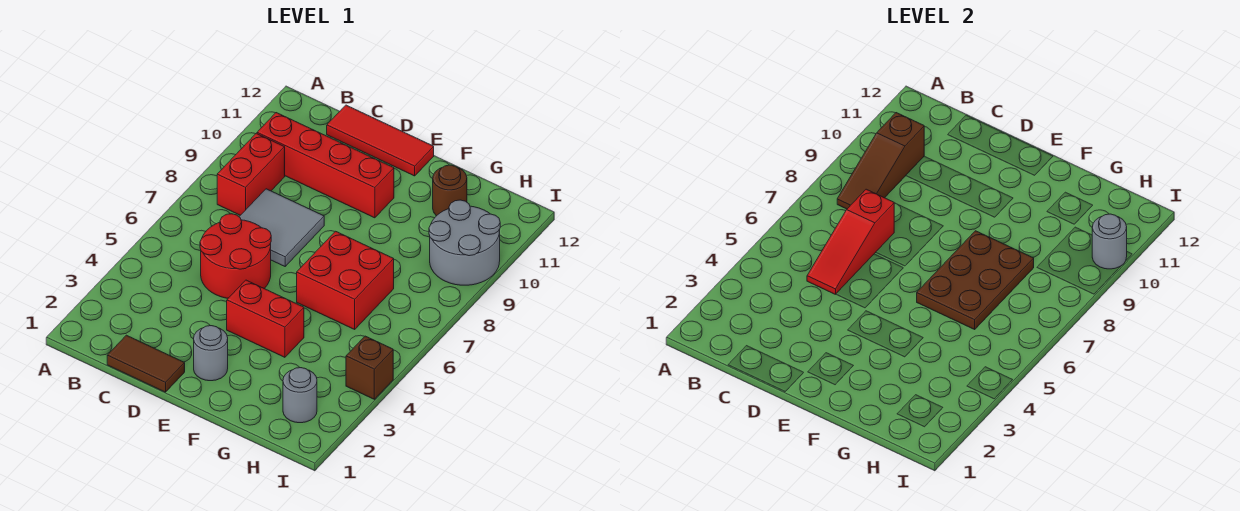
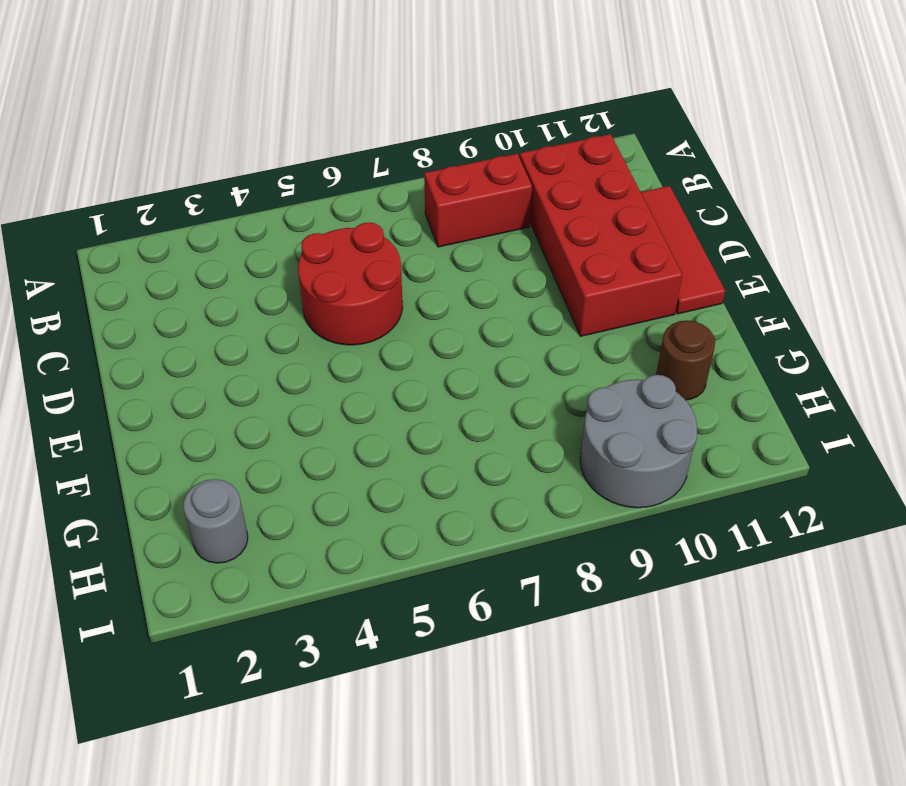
red 2x4 brick [519,134,682,336] -> red 1x4 brick [257,113,394,218]
none -> brown 1x2 tile [107,335,185,392]
none -> grey 2x2 tile [239,189,324,266]
none -> grey 1x1 round brick [194,326,228,381]

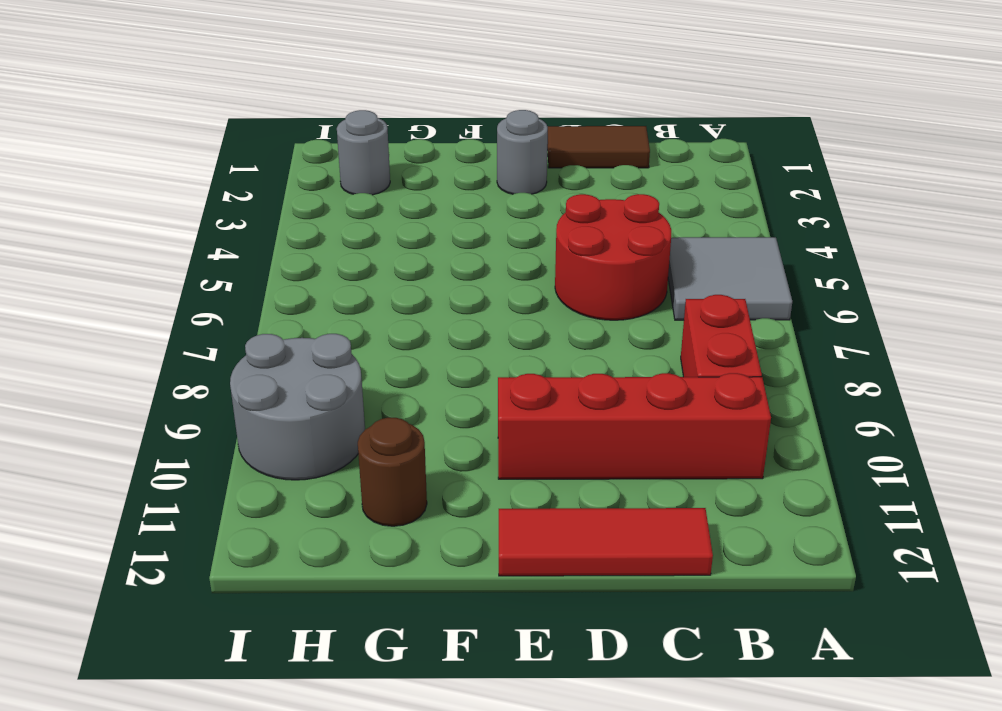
grey 2x2 tile [668,237,792,320] -> grey 2x2 tile moved to [239,189,324,266]
none -> red 1x2 brick [227,280,304,357]
none -> red 2x2 brick [297,231,394,329]
none -> brown 1x1 brick [346,336,393,399]

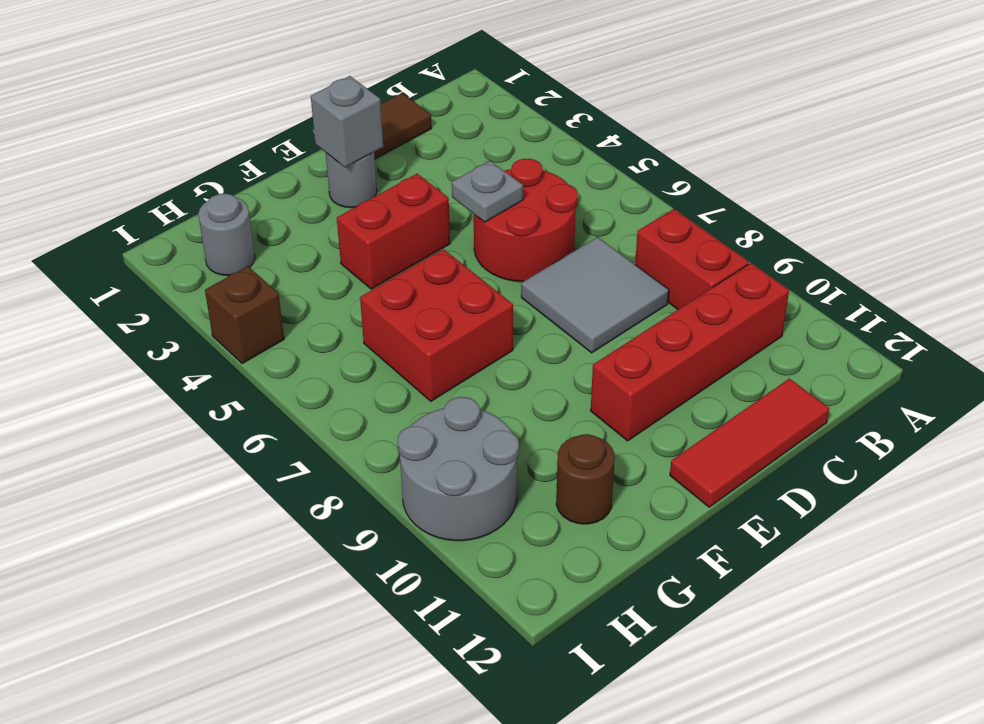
grey 1x1 plate [452,161,523,222] -> none
grey 1x1 brick [311,76,383,167] -> none
none -> brown 1x3 slope [837,113,924,209]
none -> red 1x3 slope [807,189,894,294]
none -> brown 2x3 plate [917,231,1034,329]

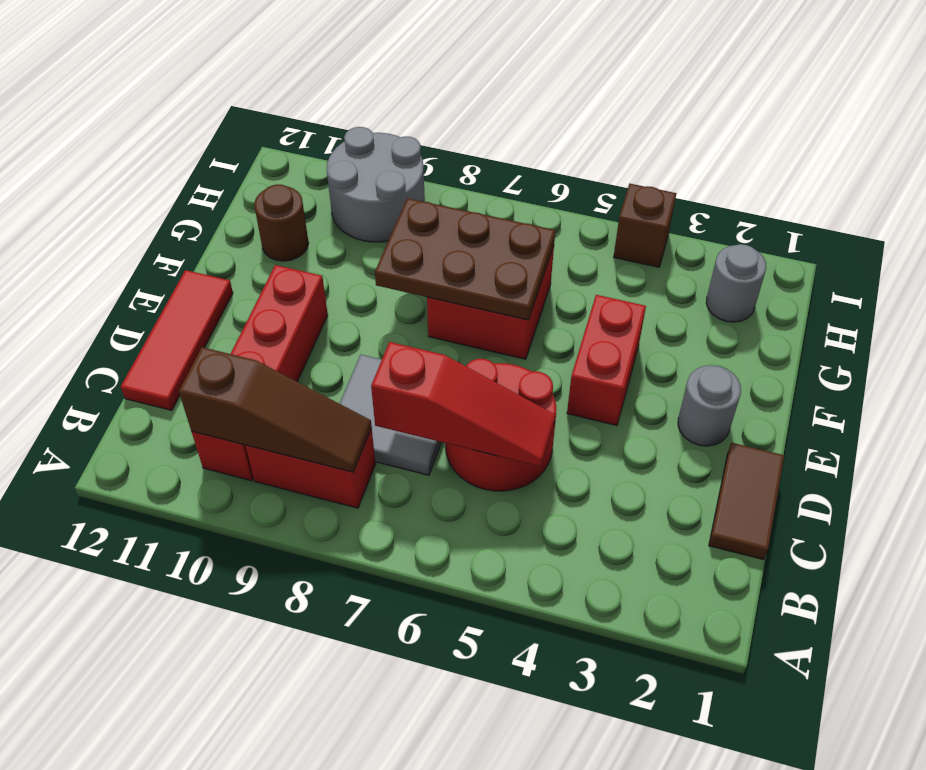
none -> grey 1x1 round brick [1092,214,1127,269]

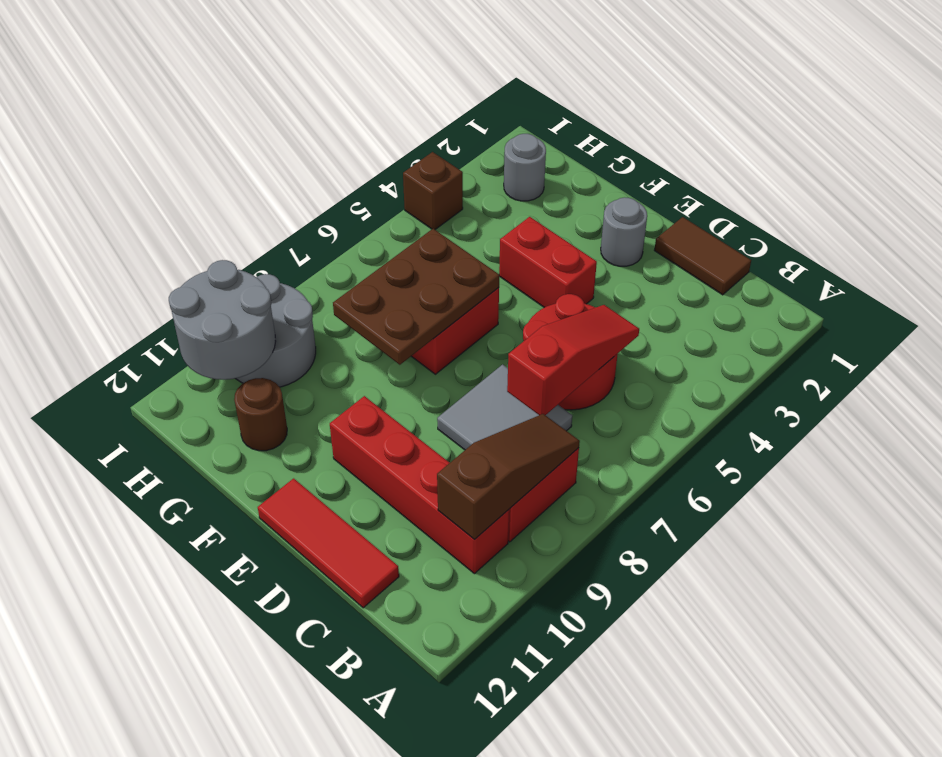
grey 2x2 round brick [169,260,276,380] -> grey 1x1 round brick [1092,214,1127,269]

